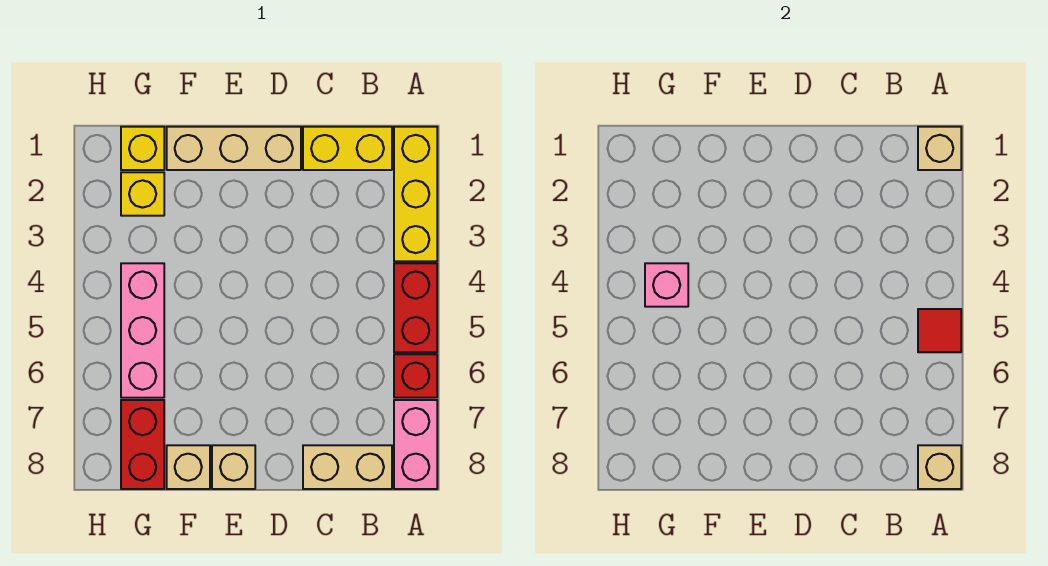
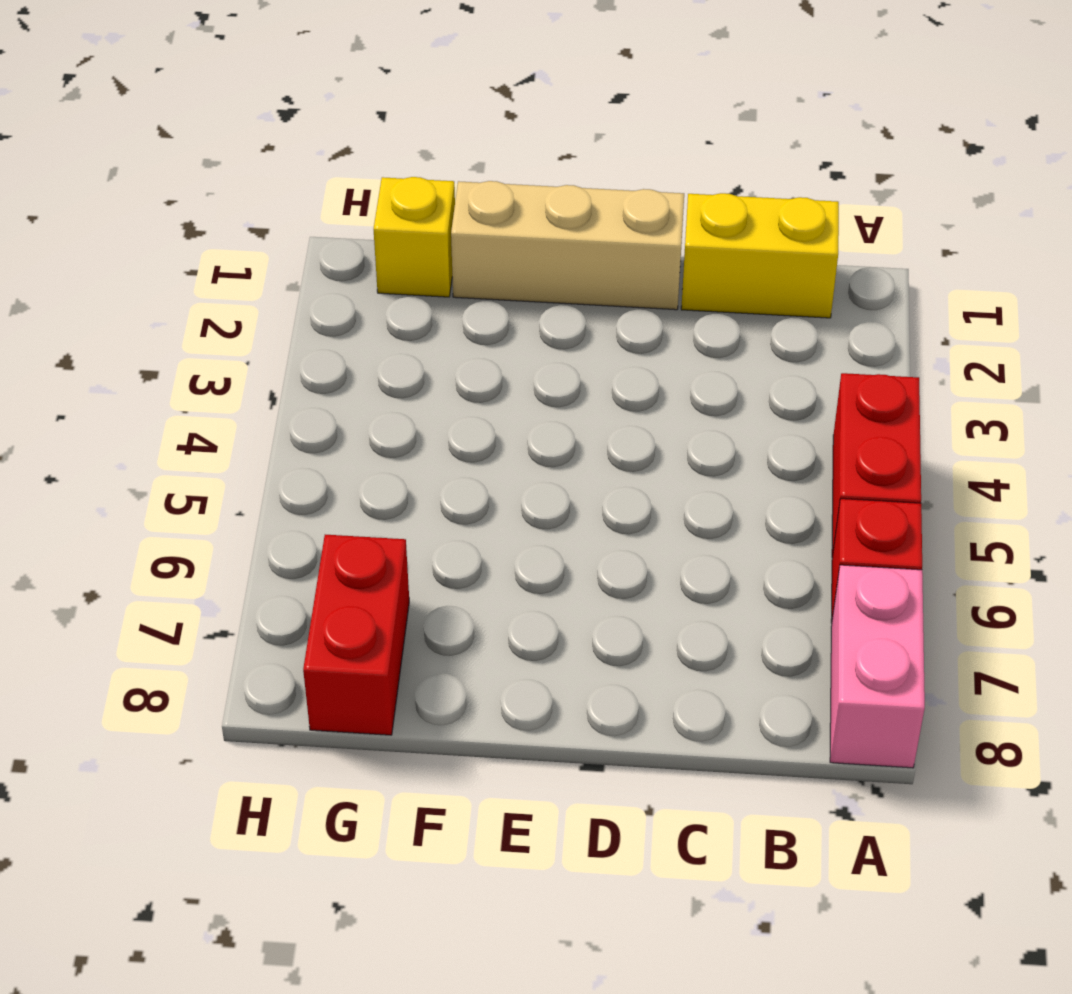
none -> yellow 1x3 brick [394,127,437,261]
none -> tan 1x2 brick [303,445,392,489]
none -> tan 1x1 brick [212,445,255,489]

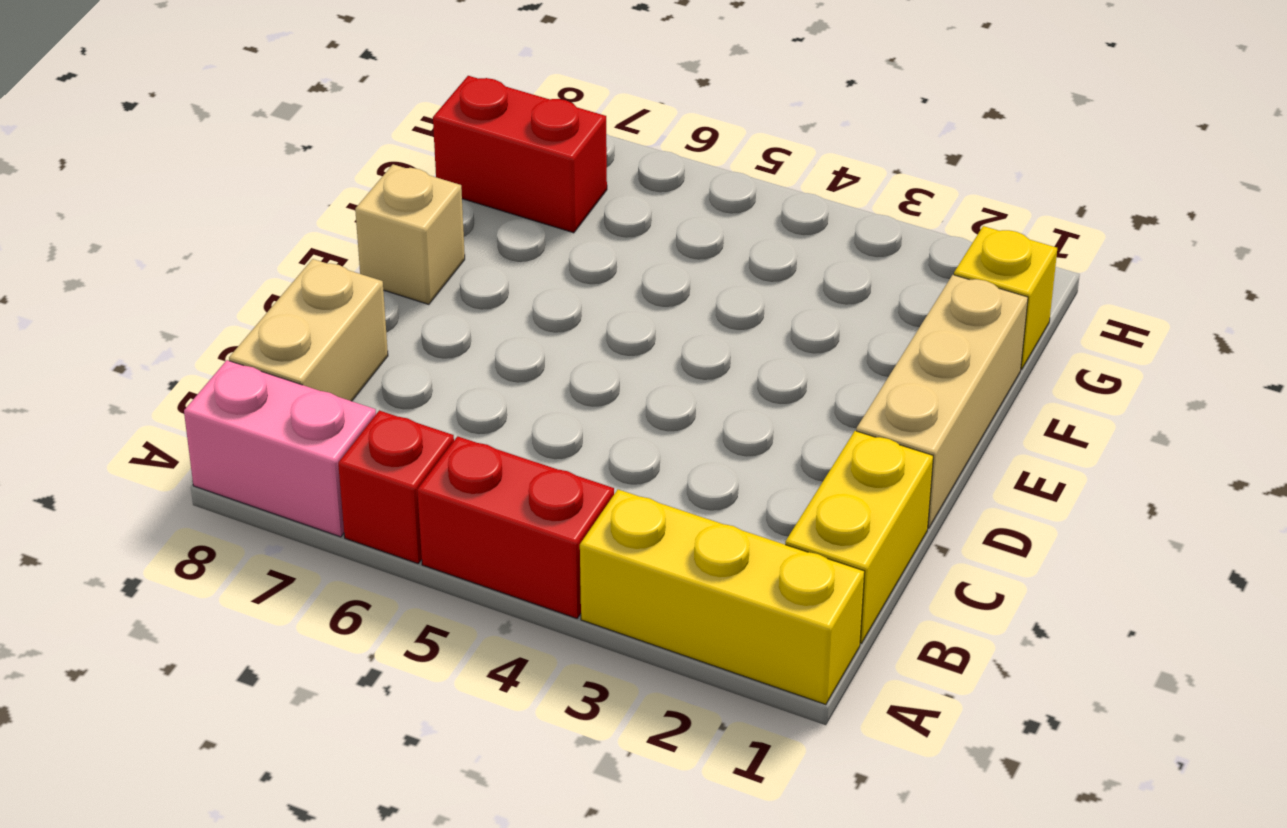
none -> tan 1x1 brick [167,445,210,489]
none -> yellow 1x1 brick [121,172,164,216]
none -> pink 1x3 brick [121,263,164,398]

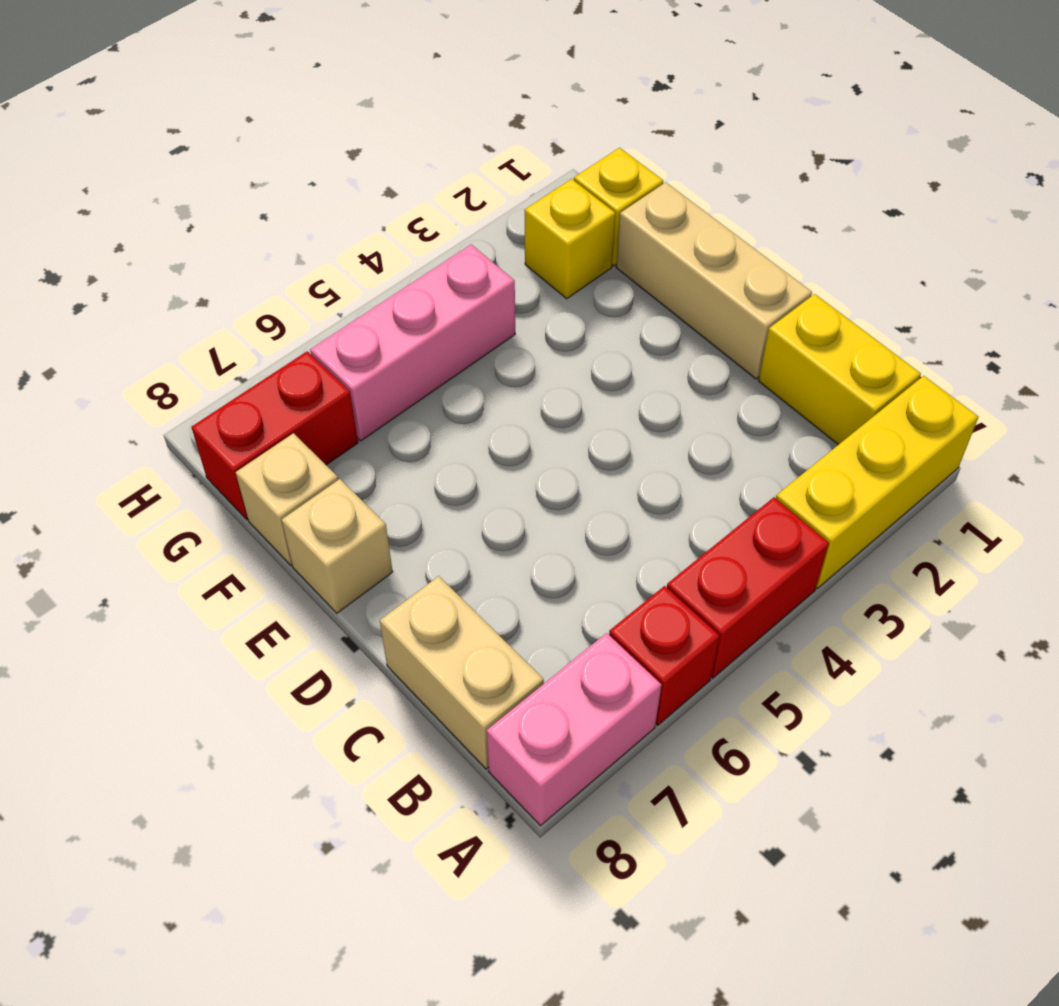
none -> tan 1x1 brick [918,127,961,170]
none -> red 1x1 tile [918,309,961,352]
none -> tan 1x1 brick [918,445,961,489]

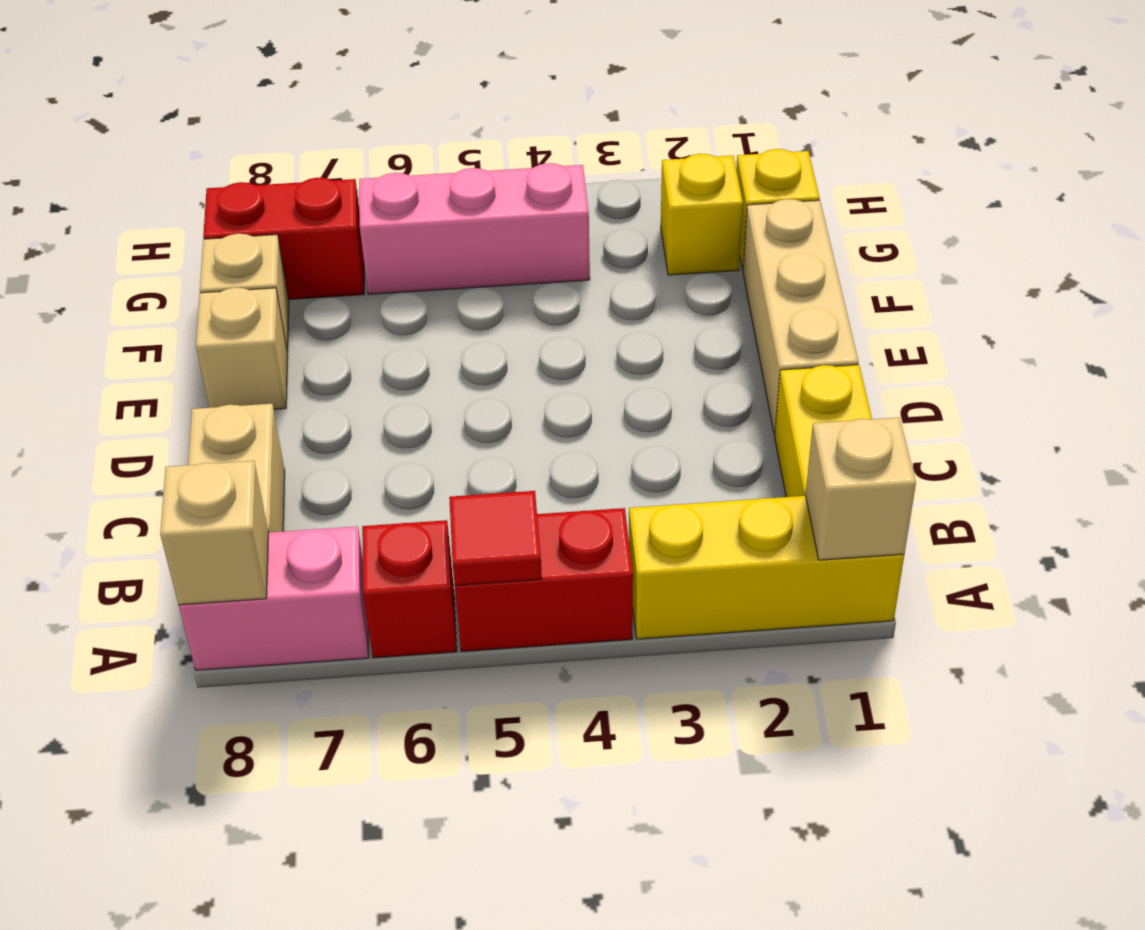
none -> pink 1x1 brick [645,263,688,307]

